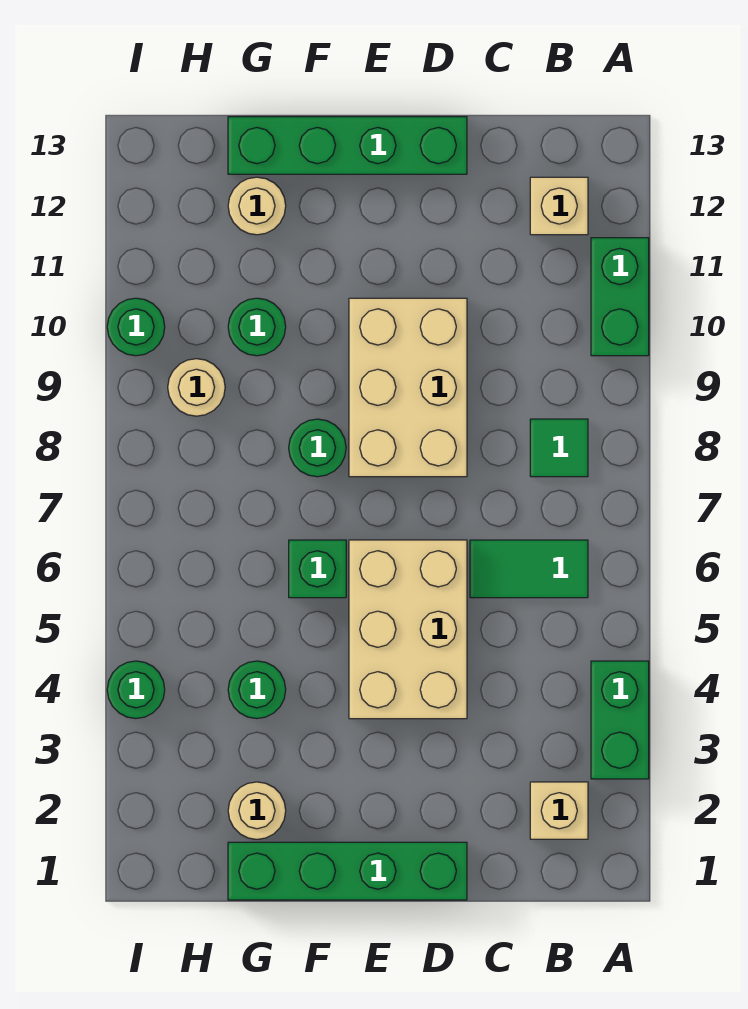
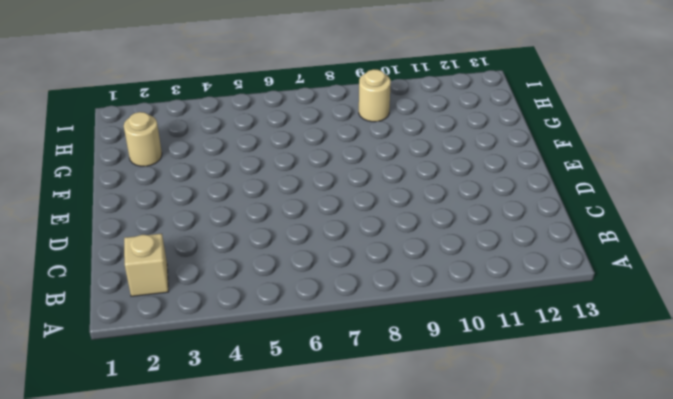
none -> green 1x2 brick [591,661,649,779]
none -> green 1x2 brick [591,238,649,356]
none -> green 1x2 tile [470,540,588,598]

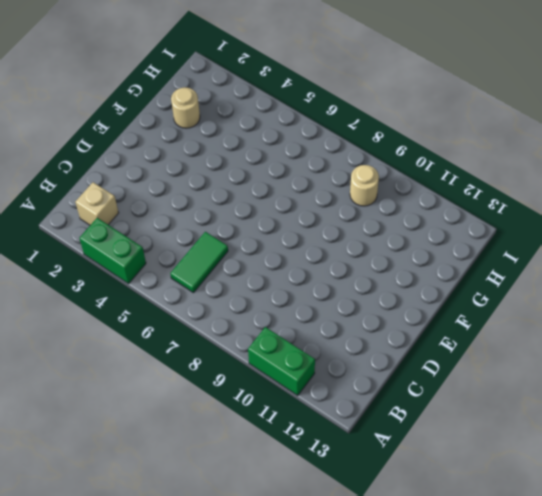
none -> green 1x1 tile [530,419,588,477]
none -> tan 1x1 brick [530,177,588,235]
none -> green 1x4 brick [228,842,467,900]

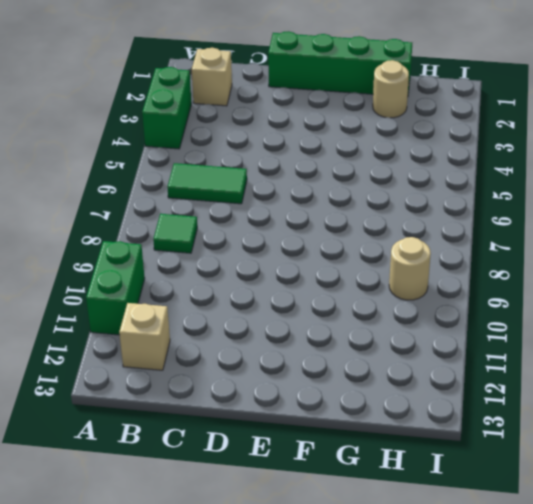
none -> tan 2x3 brick [349,540,467,719]
none -> tan 2x3 brick [349,298,467,477]
none -> green 1x4 brick [228,117,467,174]

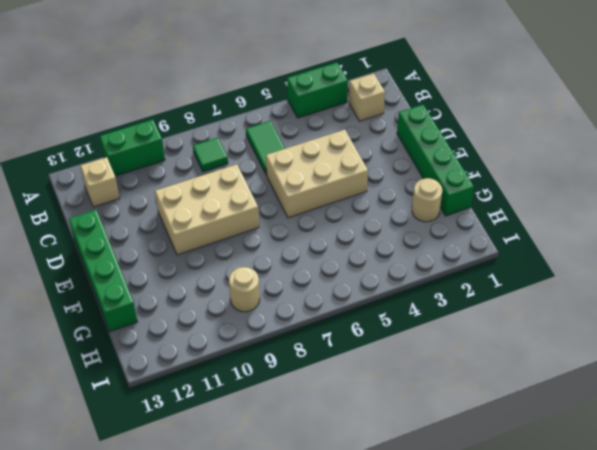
none -> green 1x1 brick [289,540,346,598]
none -> green 1x1 round brick [289,419,346,477]
none -> green 1x1 round brick [228,661,286,718]

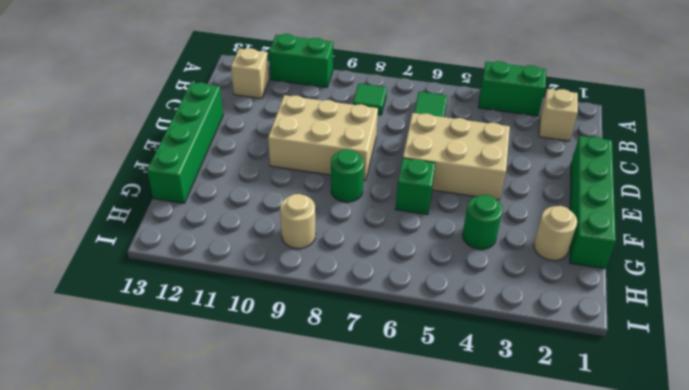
none -> green 1x1 round brick [228,298,286,356]
none -> tan 1x1 round brick [228,177,286,235]
none -> green 1x1 round brick [107,661,165,718]

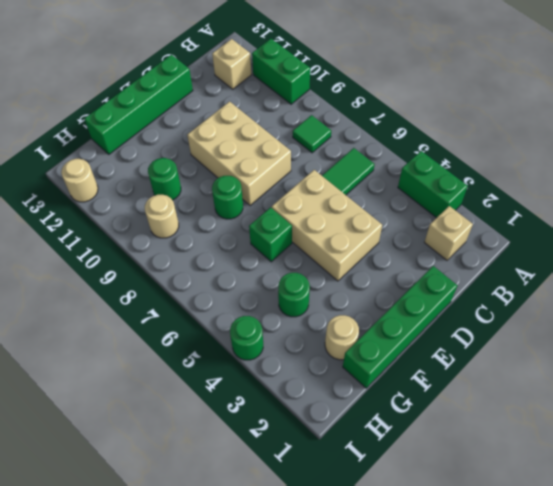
tan 1x1 round brick [61,159,98,202] -> tan 1x1 round brick moved to [228,177,286,235]
none -> green 1x1 round brick [107,298,165,356]

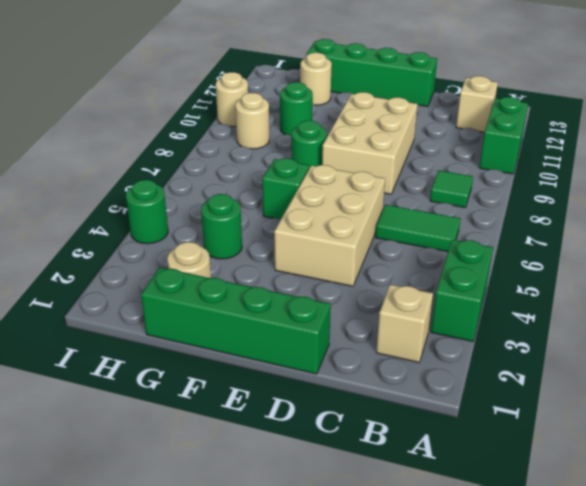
tan 1x1 round brick [216,72,248,127] -> green 1x1 round brick [107,298,165,356]

